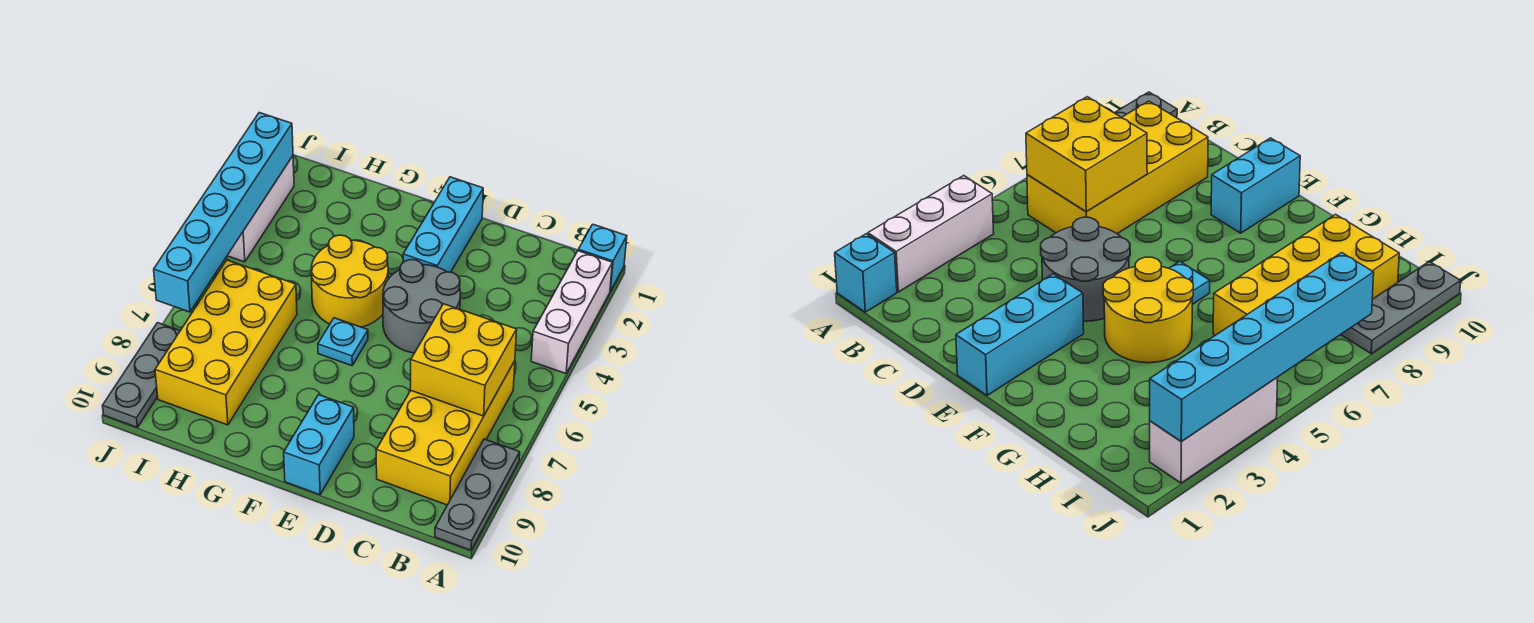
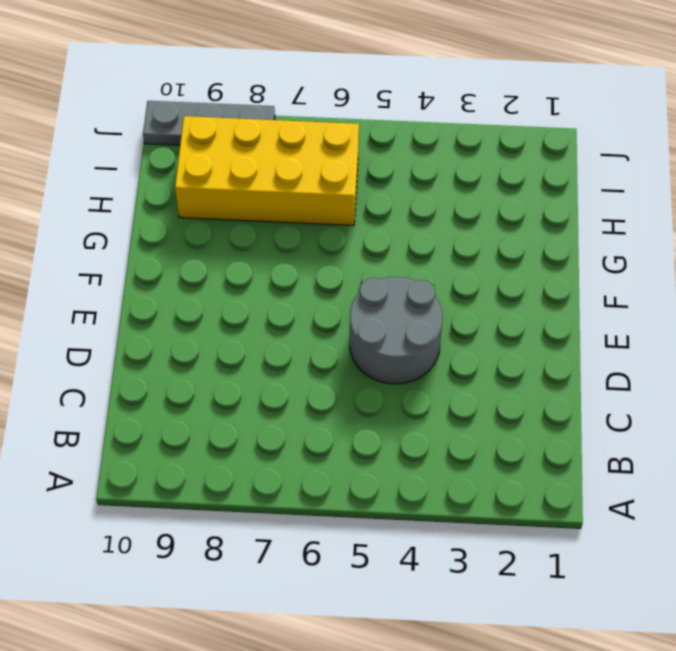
none -> cyan 1x1 brick [578,224,627,291]
none -> white 1x3 brick [531,251,612,373]
none -> grey 1x3 plate [435,439,520,550]

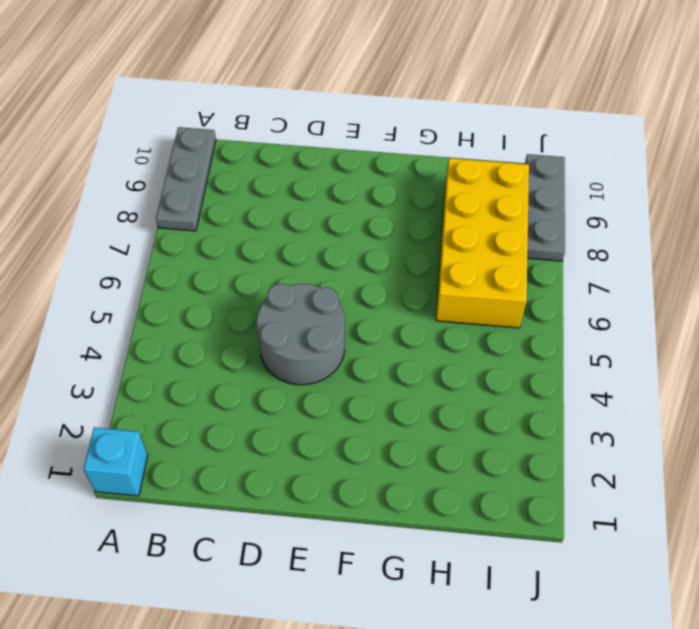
none -> white 1x3 brick [531,251,612,373]
none -> yellow 2x4 brick [376,361,515,505]
none -> cyan 1x3 brick [403,177,483,272]

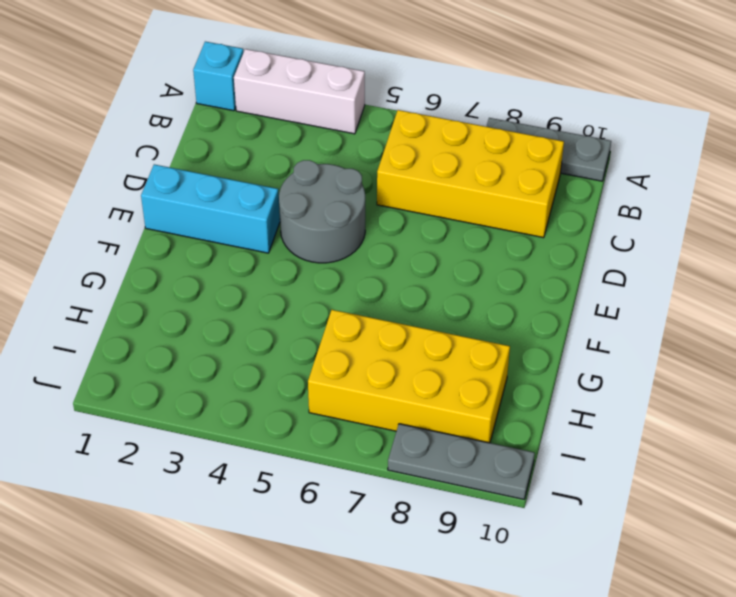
none -> cyan 1x2 brick [284,395,354,495]
none -> yellow 2x2 round brick [311,235,388,327]
none -> cyan 1x1 plate [318,318,368,366]

